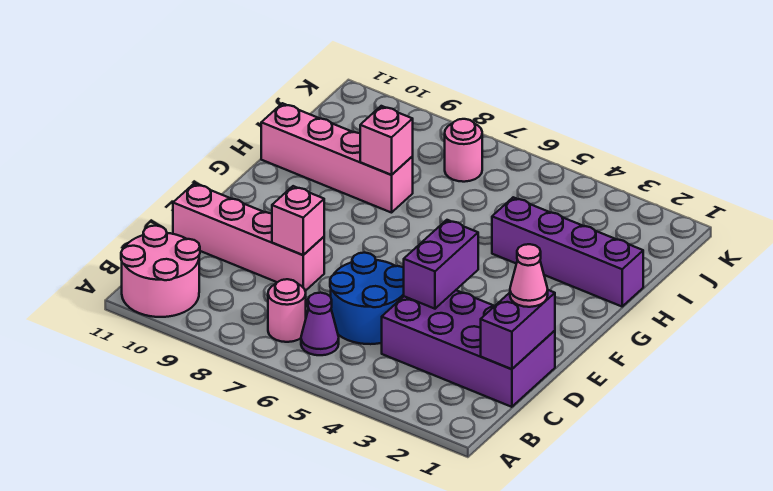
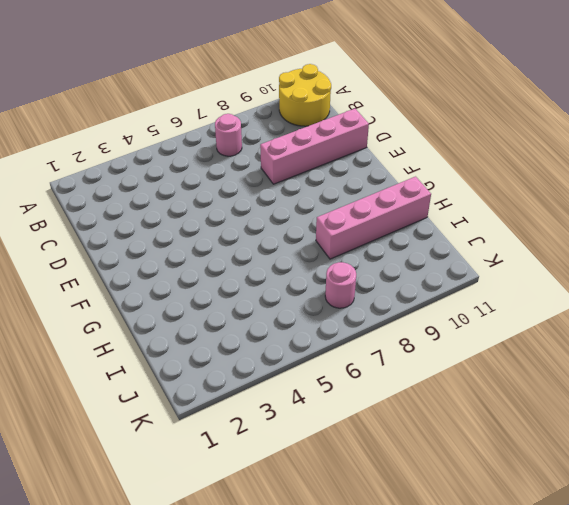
yellow 2x2 round brick [279,64,331,126] -> pink 2x2 round brick [121,226,200,317]
none -> purple 1x1 cone [301,293,339,355]
none -> purple 2x4 brick [382,290,555,407]
none -> blue 2x2 round brick [330,253,404,344]

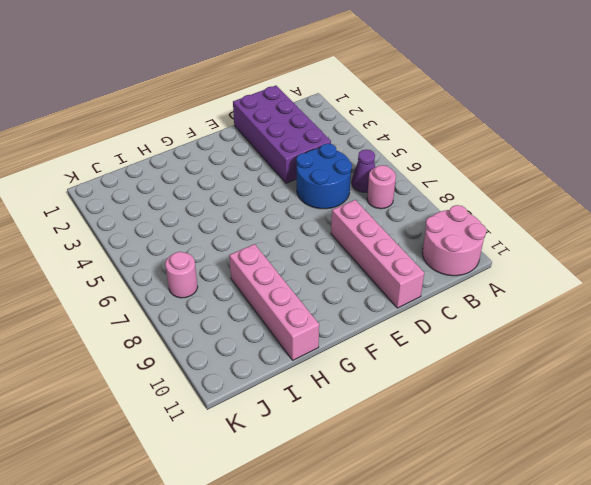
none -> purple 1x4 brick [492,197,643,306]
none -> purple 1x2 brick [481,290,555,369]
none -> purple 1x2 brick [404,220,478,309]

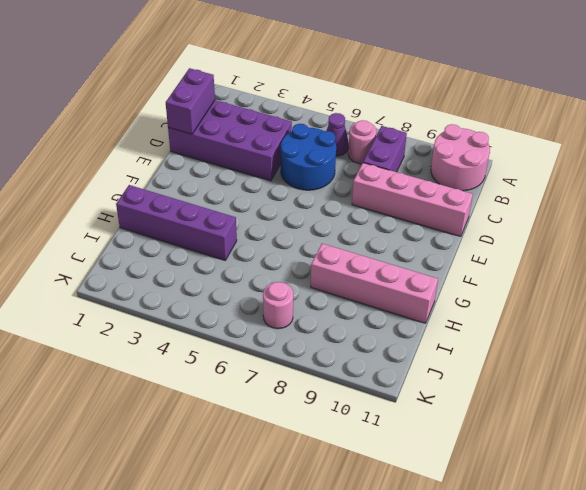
purple 1x2 brick [363,126,407,172] -> purple 1x2 brick moved to [404,220,478,309]
none -> pink 1x1 brick [272,186,324,255]
none -> pink 1x1 brick [360,106,413,175]
none -> pink 1x1 cone [510,244,548,307]

